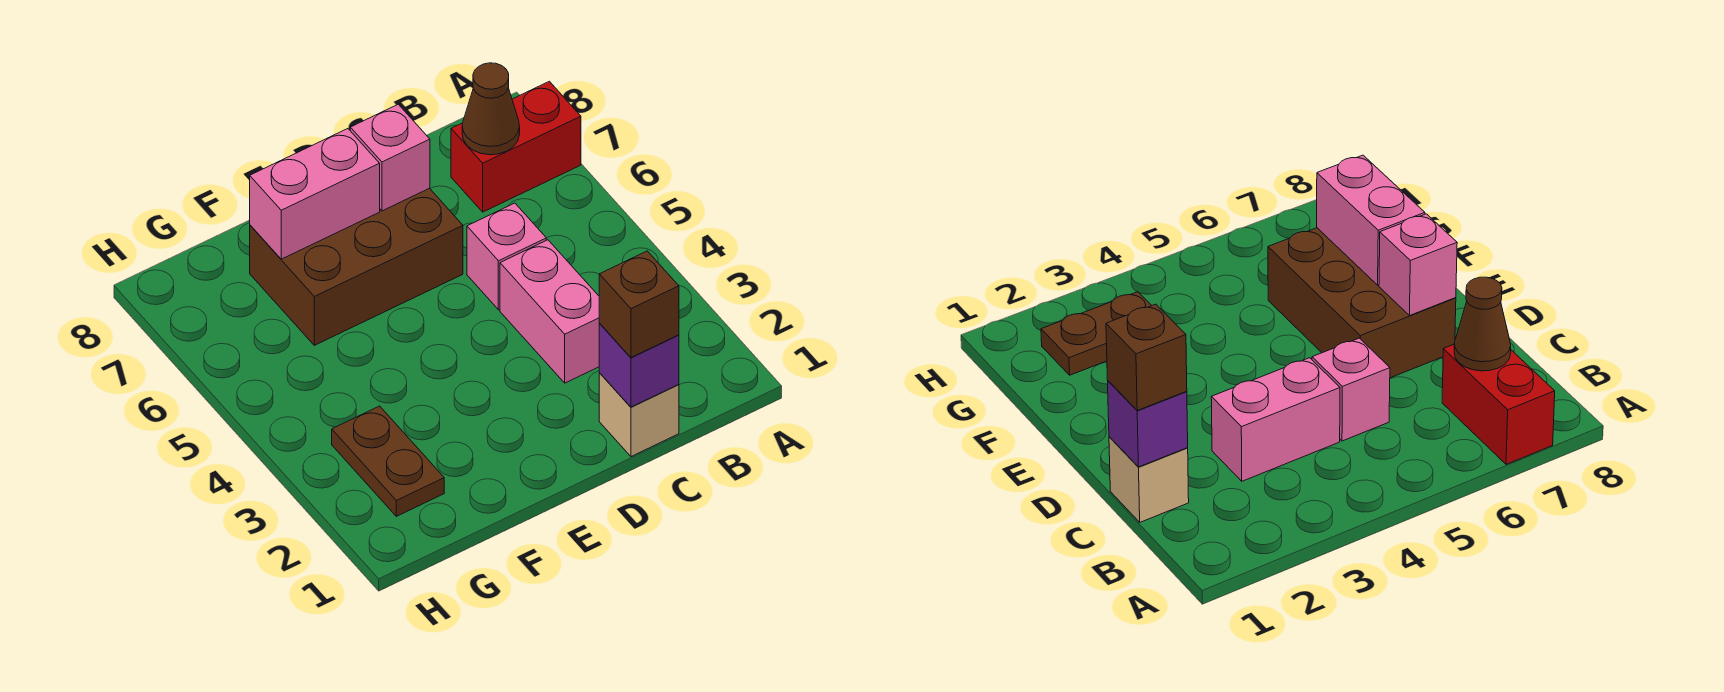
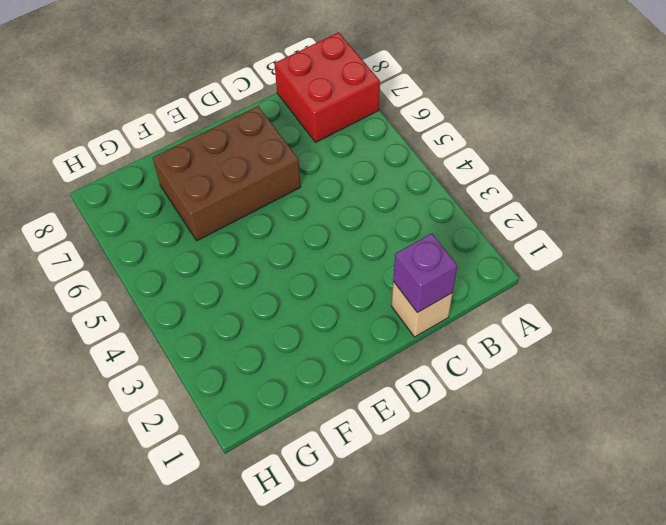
red 2x2 brick [274,32,380,142] -> red 1x2 brick [451,81,581,212]
none -> pink 1x2 brick [500,240,600,383]
none -> pink 1x1 brick [467,203,546,310]

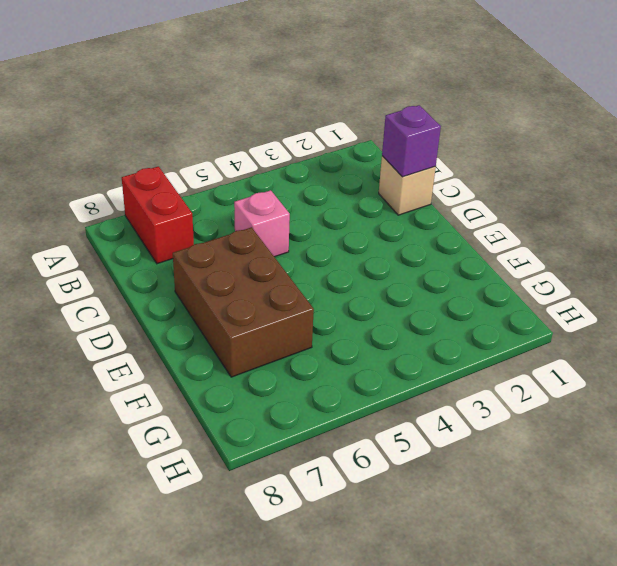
none -> pink 1x2 brick [500,240,600,383]
none -> brown 1x2 plate [332,406,444,516]

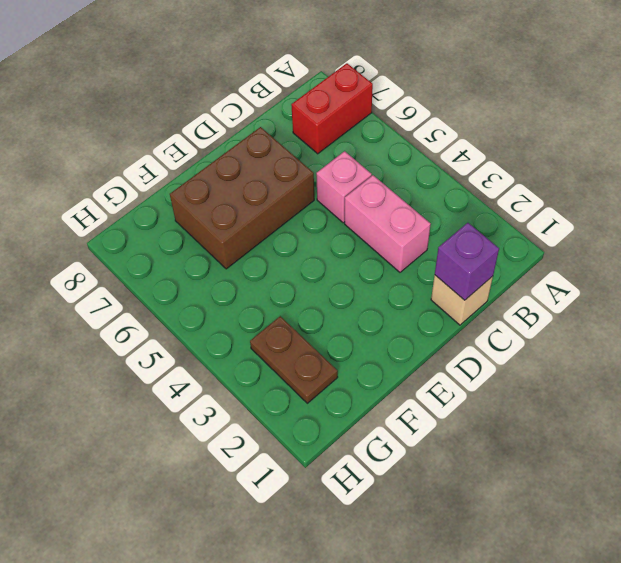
none -> brown 1x1 cone [462,63,520,155]
none -> pink 1x1 brick [350,104,430,211]

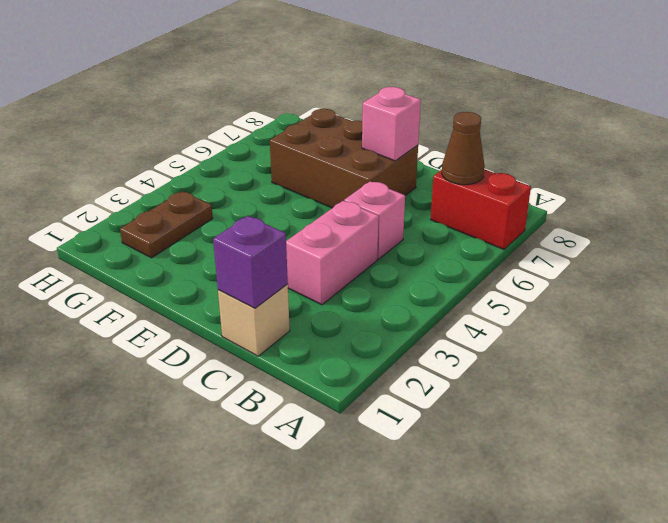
none -> pink 1x2 brick [250,129,380,259]
none -> brown 1x1 brick [599,251,679,358]

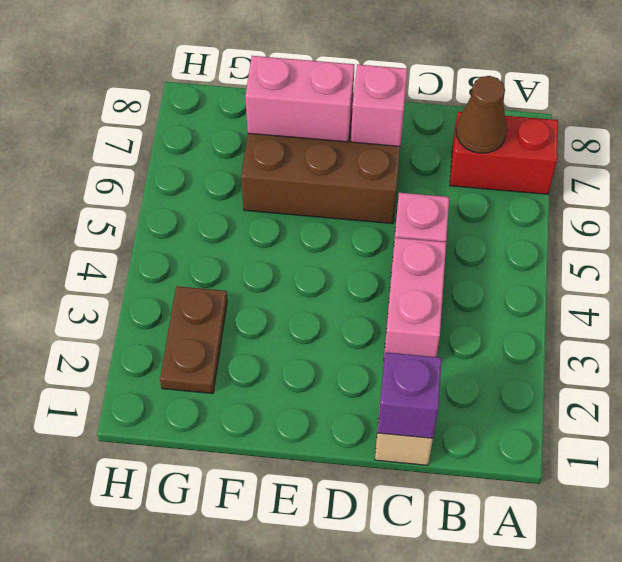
none -> brown 1x1 brick [599,251,679,358]

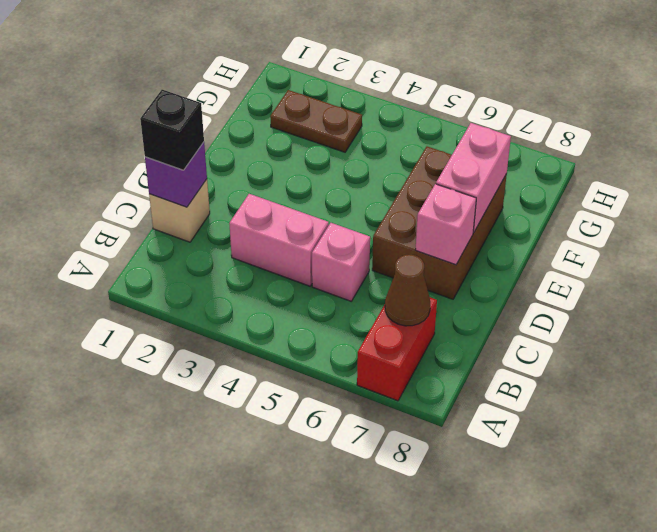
black 1x1 brick [140,90,204,170] -> brown 1x1 brick [599,251,679,358]

